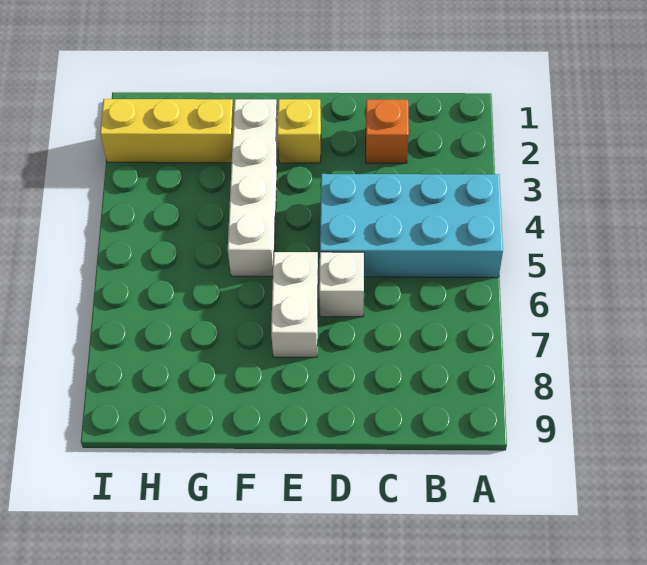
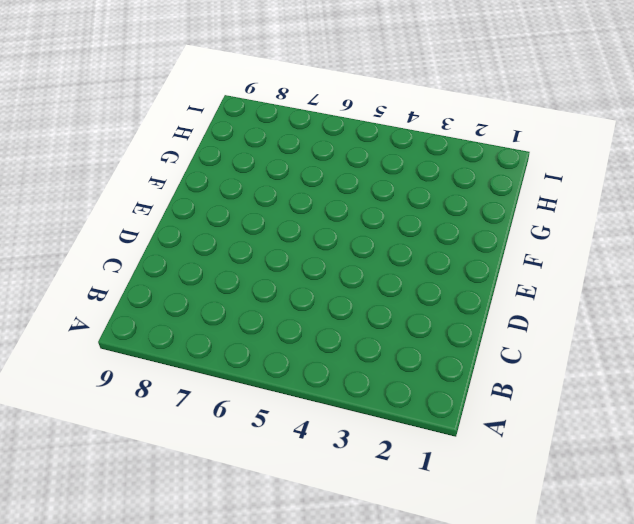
none -> cyan 2x4 brick [320,174,503,278]
none -> orange 1x1 brick [366,100,409,163]

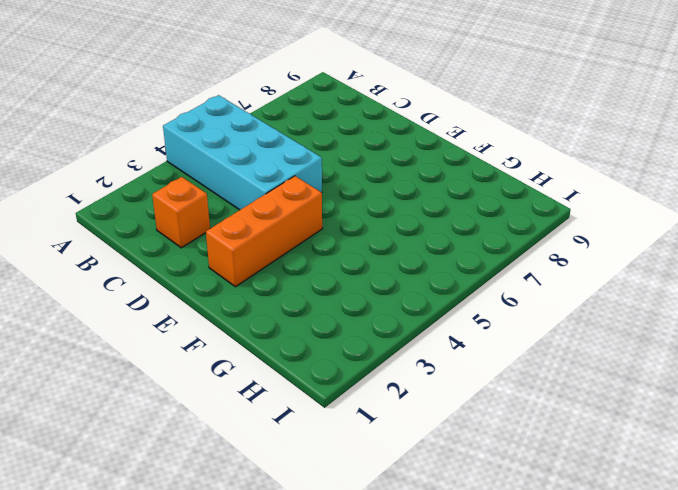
orange 1x3 brick [206,176,322,287] -> yellow 1x1 brick [277,99,321,163]
none -> white 1x1 brick [319,252,364,317]
none -> white 1x2 brick [271,252,319,357]

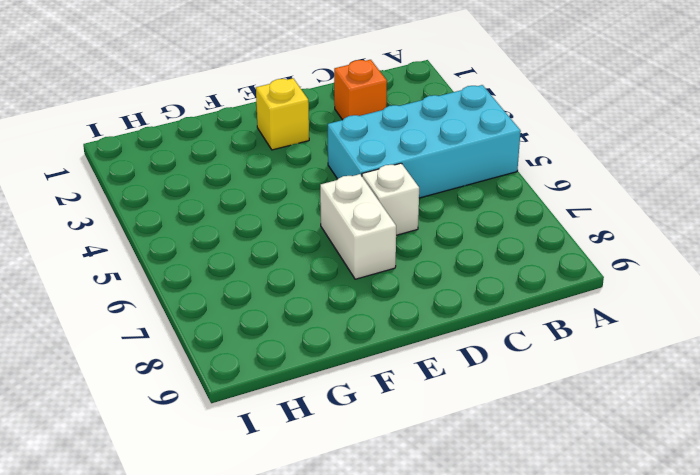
none -> white 1x4 brick [228,99,278,276]
none -> yellow 1x3 brick [100,99,234,163]

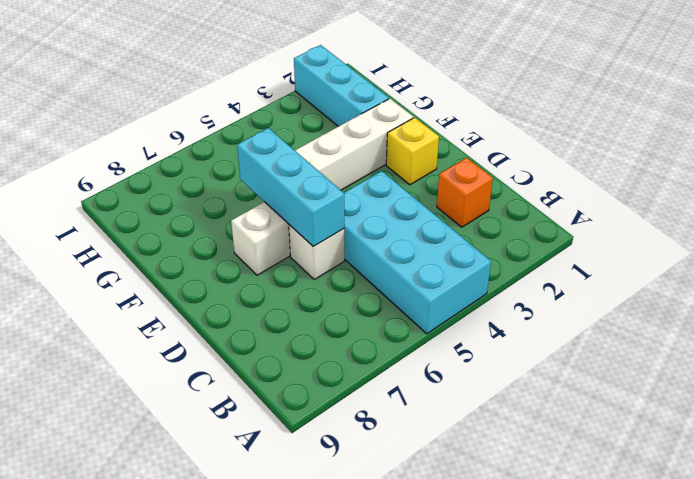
cyan 1x3 brick [237,128,344,247] -> none
cyan 1x3 brick [294,45,389,126] -> yellow 1x3 brick [100,99,234,163]

